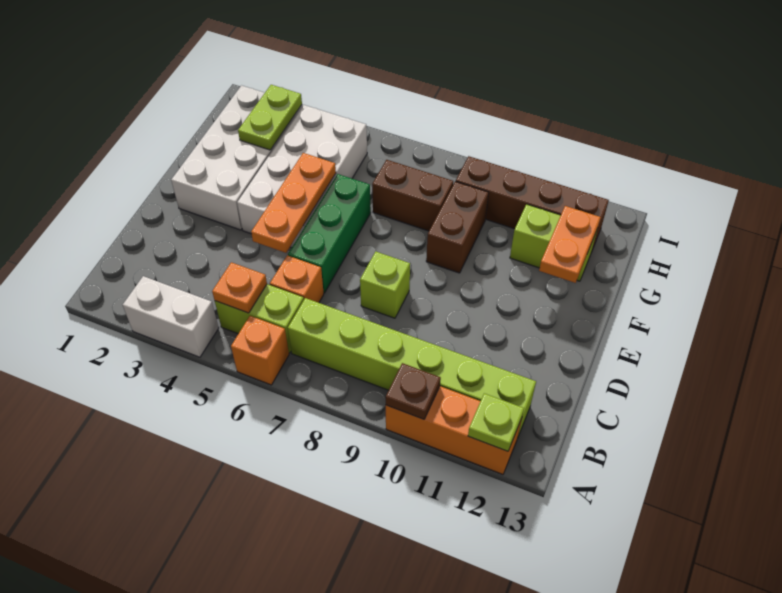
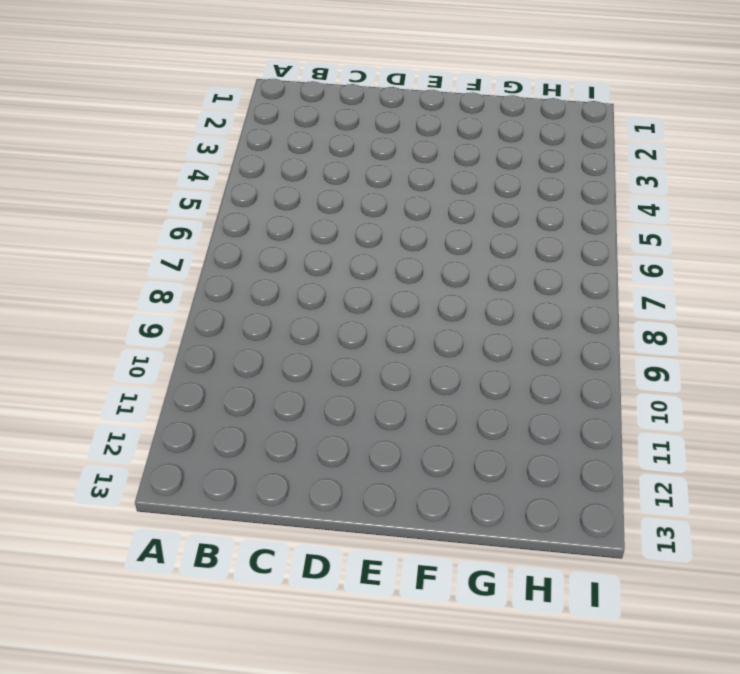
none -> white 1x2 brick [123,276,219,357]
none -> orange 1x1 brick [231,316,289,385]
none -> orange 1x3 brick [386,386,522,474]

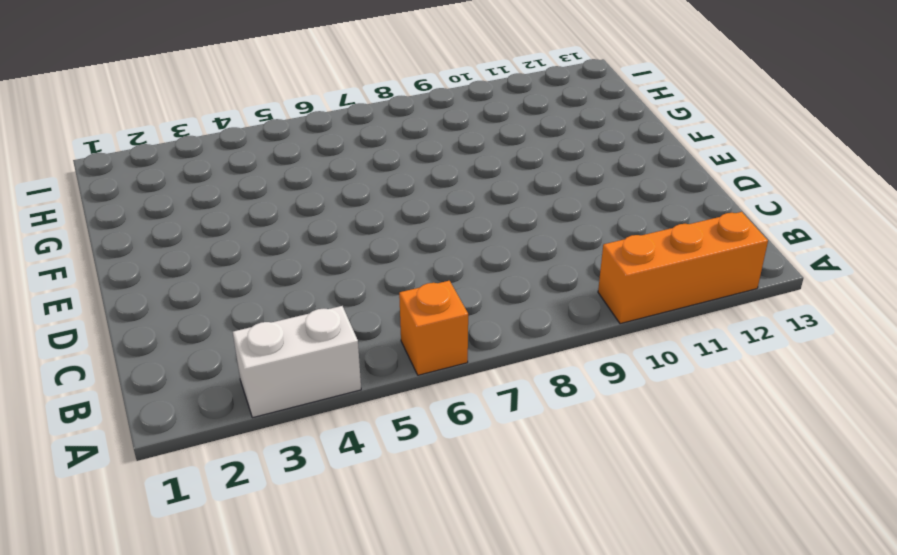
none -> lime 1x2 brick [215,284,304,353]
none -> lime 1x6 brick [288,298,536,436]
none -> orange 1x1 brick [270,255,324,303]

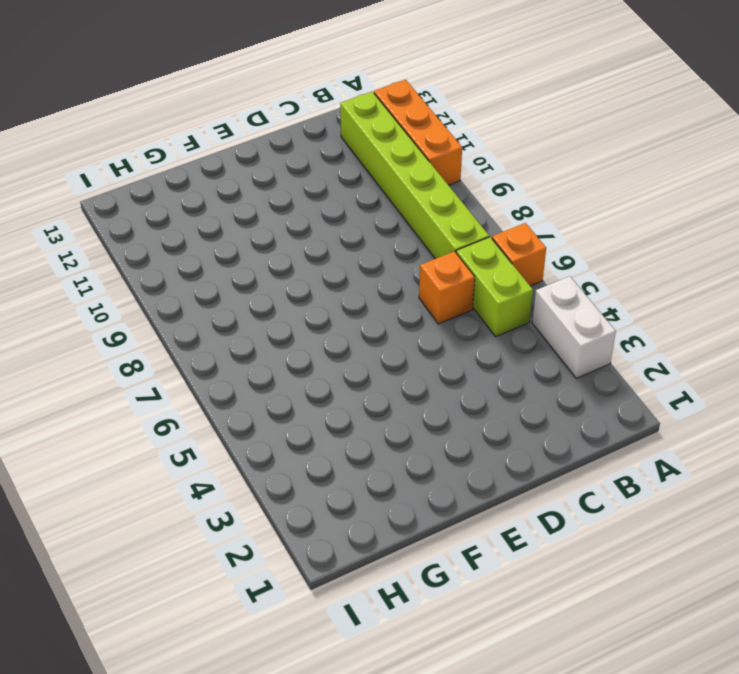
none -> green 1x3 brick [288,174,371,293]
none -> lime 1x1 brick [360,252,410,318]
none -> white 2x4 brick [171,85,302,230]

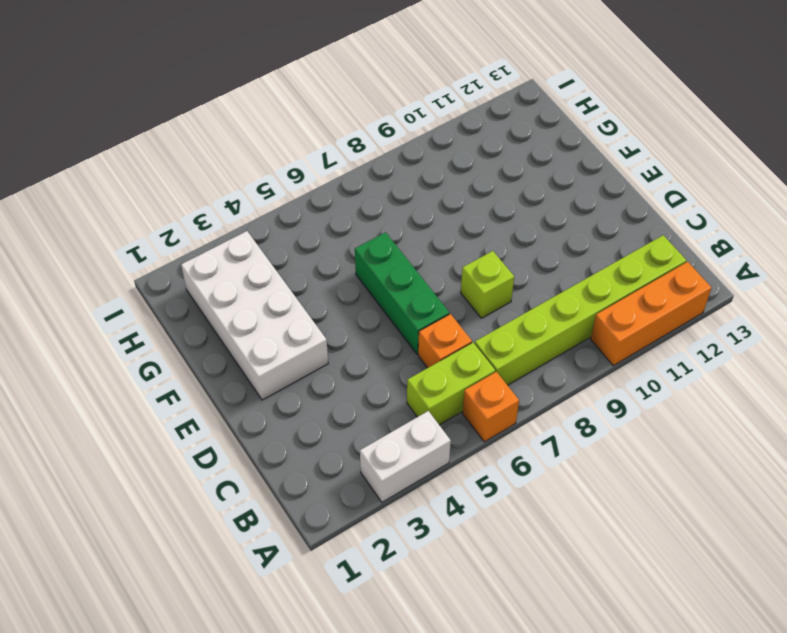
none -> white 2x4 brick [237,105,367,248]
none -> brown 1x2 brick [426,181,489,273]
none -> brown 1x2 brick [372,160,453,231]

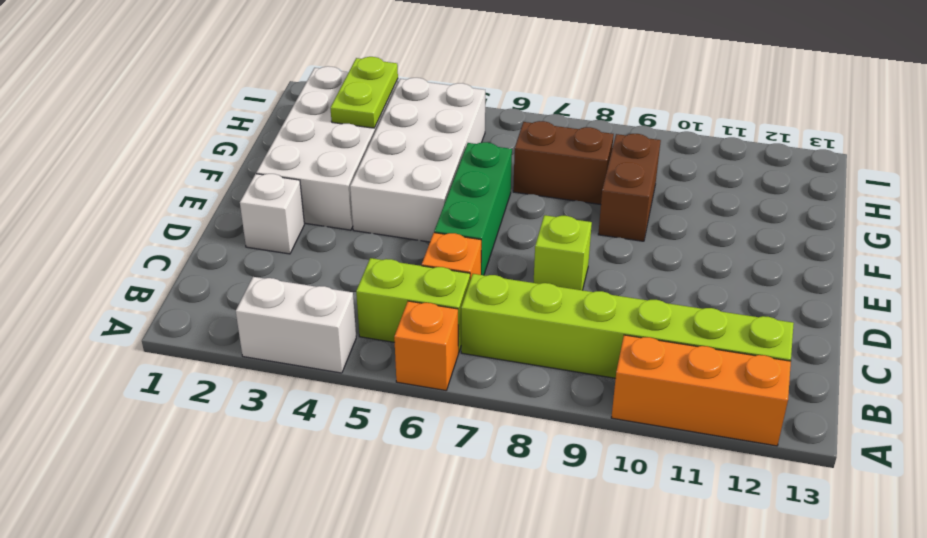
white 1x1 brick [240,174,304,254] -> none
none -> lime 1x2 brick [510,204,597,281]
none -> brown 1x4 brick [456,156,609,250]
none -> brown 1x1 plate [386,363,441,419]

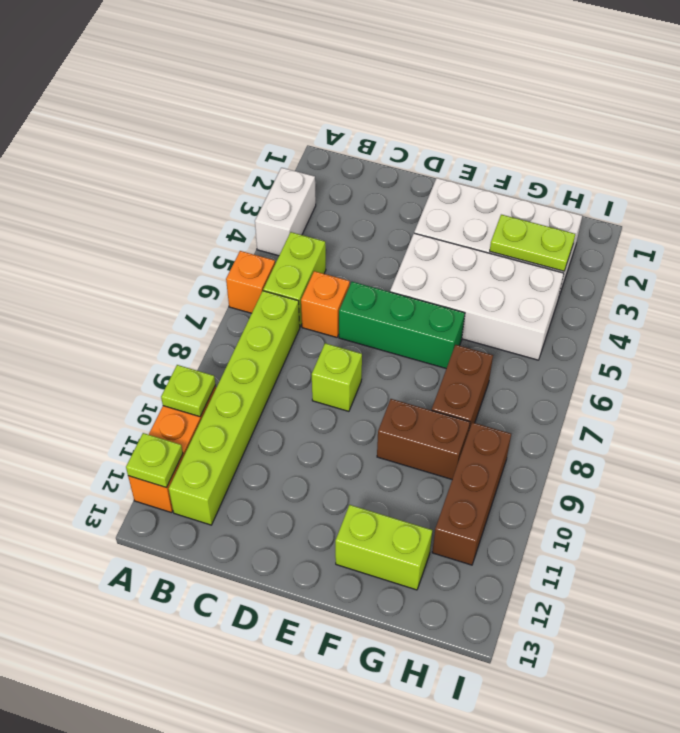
lime 1x1 plate [161,365,216,417] -> brown 1x1 plate [386,363,441,419]
lime 1x2 brick [335,505,432,590] -> lime 1x2 brick turned to [510,204,597,281]
brown 1x3 brick [432,422,511,565] -> brown 1x4 brick [456,156,609,250]
none -> orange 1x1 plate [212,262,267,313]
none -> orange 1x3 plate [251,153,336,253]
none -> orange 1x2 plate [539,206,601,283]

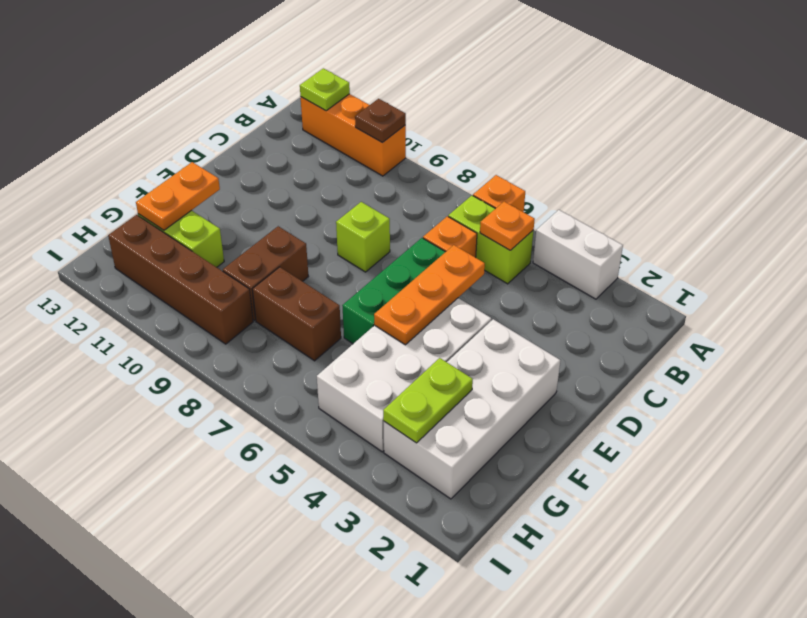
none -> lime 1x6 brick [288,298,536,436]

